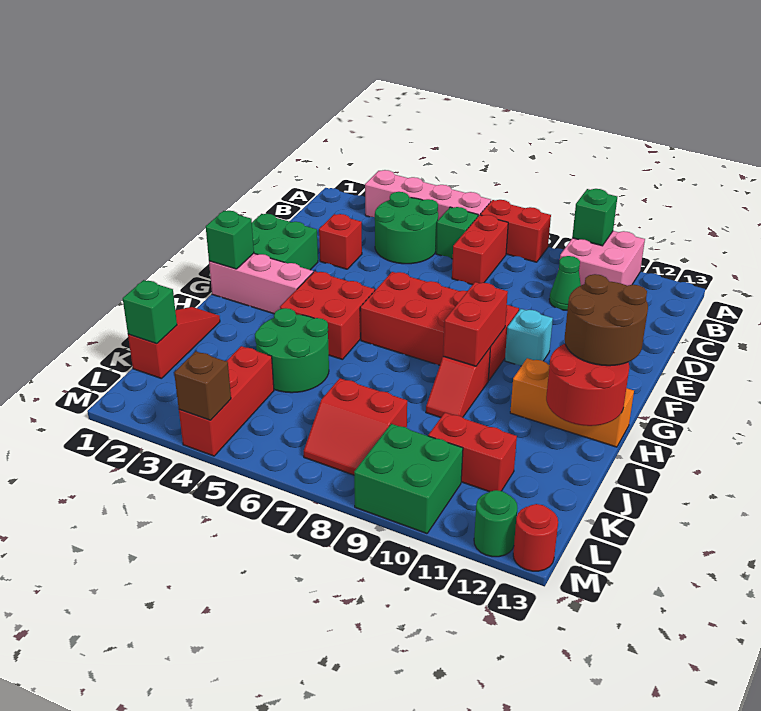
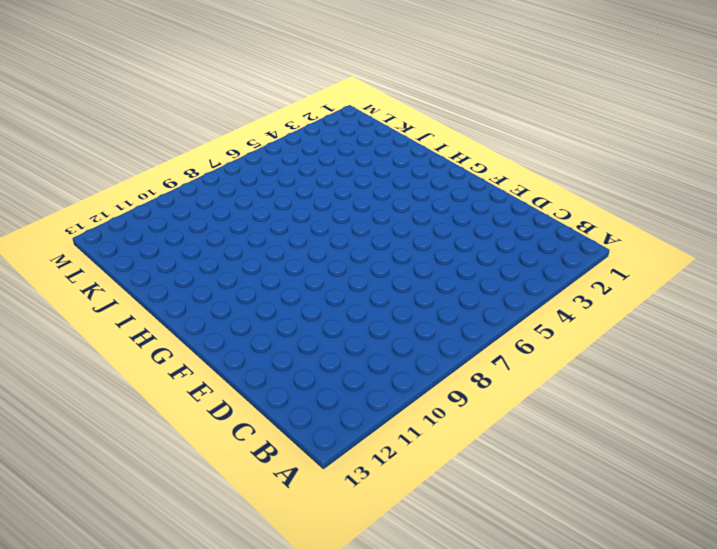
none -> pink 1x4 brick [365,170,491,220]
none -> red 1x2 brick [480,200,551,262]
none -> pink 2x2 brick [560,231,645,286]
none -> green 2x2 round brick [375,192,438,264]

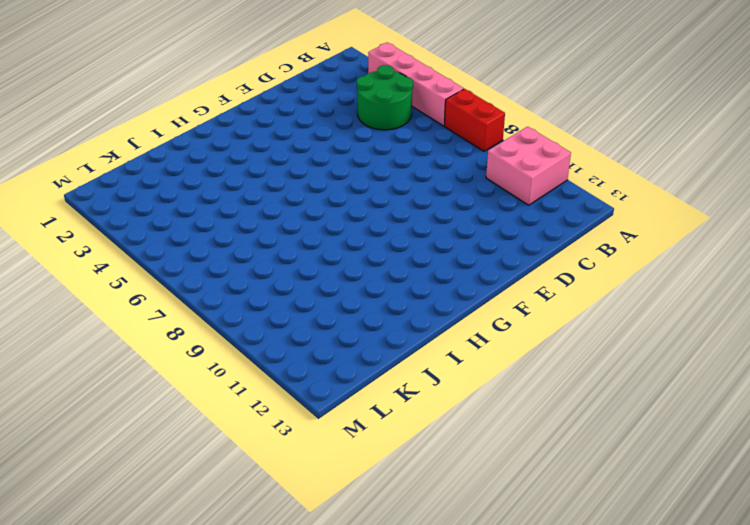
none -> green 1x1 brick [436,207,478,259]
none -> red 1x2 brick [452,215,508,285]
none -> green 1x1 cone [549,256,581,310]
none -> red 1x1 brick [319,214,362,269]

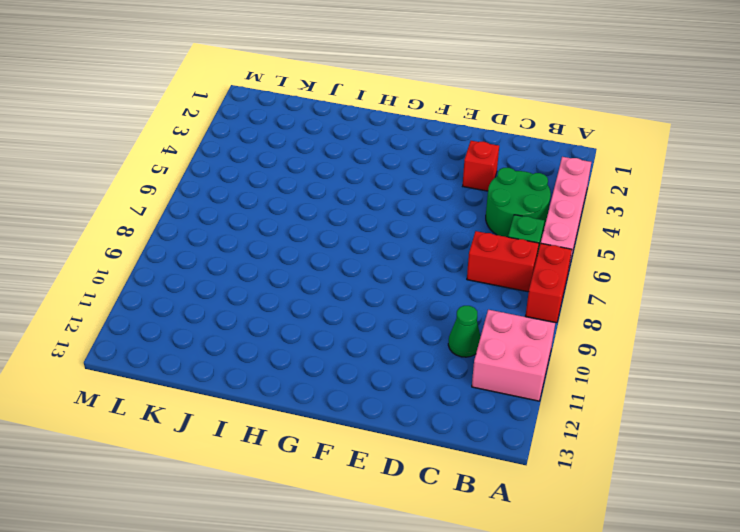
none -> green 2x2 brick [252,214,318,270]
none -> red 2x4 brick [360,272,519,381]
none -> cyan 1x1 brick [505,309,553,366]
none -> pink 1x3 brick [209,253,313,314]

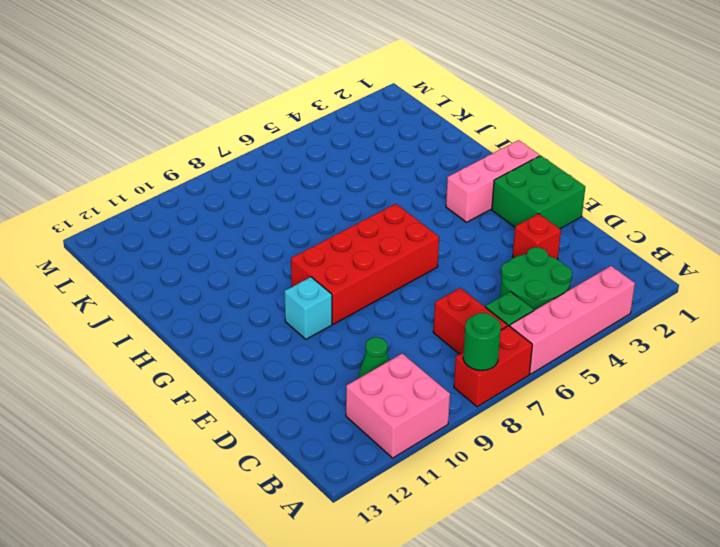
green 1x1 round brick [463,313,501,371] -> green 1x1 round brick moved to [474,490,517,557]
none -> red 2x2 brick [280,271,375,360]
none -> red 1x2 slope [426,348,490,418]
none -> orange 1x3 brick [510,358,634,447]
none -> red 1x3 slope [128,307,220,379]

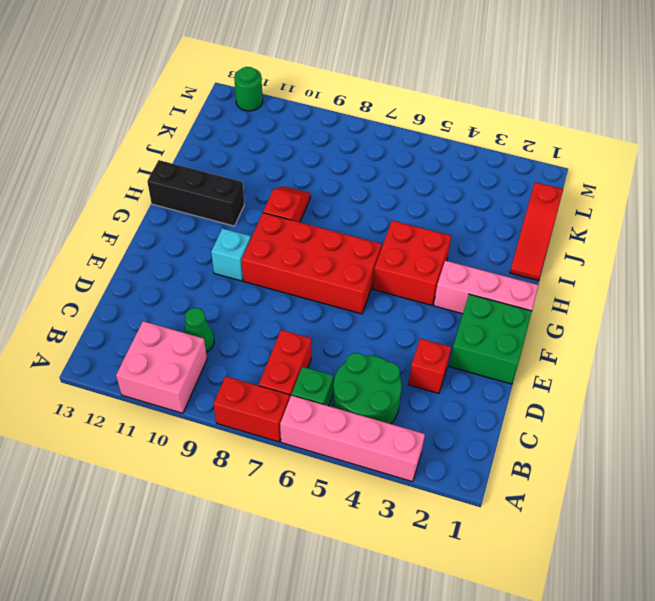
black 1x3 brick [147,160,244,226] -> orange 1x3 brick [510,358,634,447]
none -> green 2x2 round brick [255,308,329,393]
none -> red 1x3 brick [179,346,274,456]
none -> red 2x2 slope [304,378,407,475]
none -> red 1x2 brick [428,413,517,492]

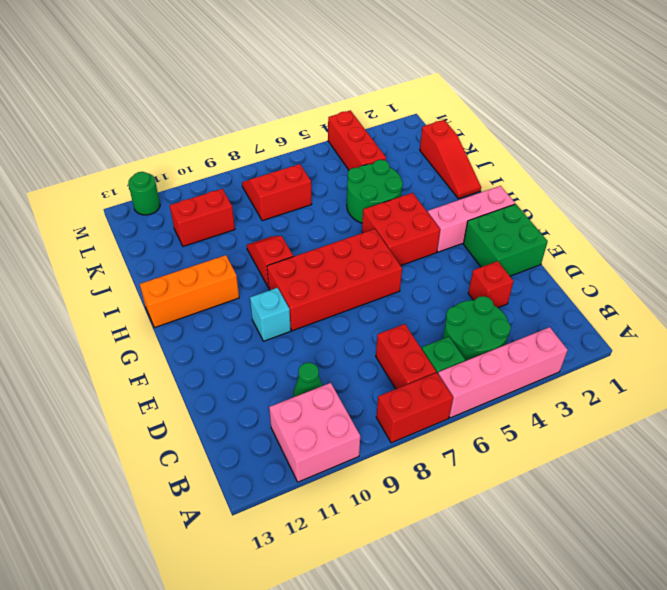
none -> green 2x2 brick [354,424,463,534]
none -> red 1x1 round brick [513,504,558,571]
none -> green 1x1 brick [572,189,617,246]
none -> green 1x1 brick [206,211,254,269]

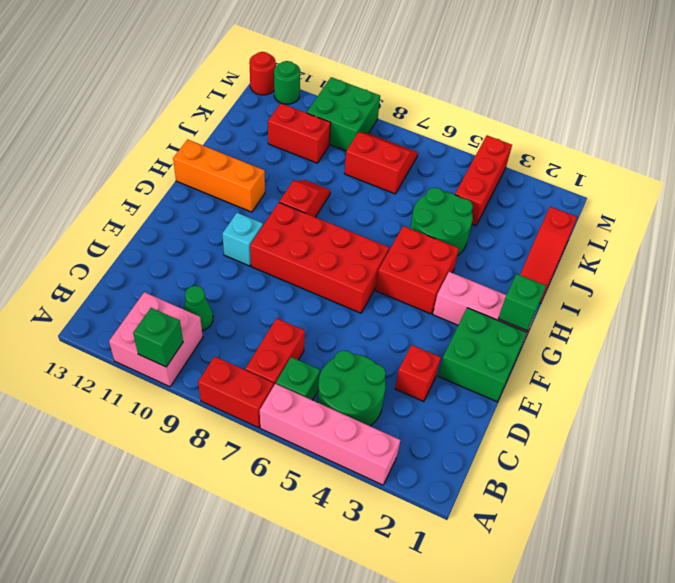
none -> red 1x2 brick [443,282,508,366]
none -> red 2x2 round brick [546,344,629,426]
none -> green 1x1 brick [123,280,177,344]
none -> brown 1x1 brick [174,351,231,420]

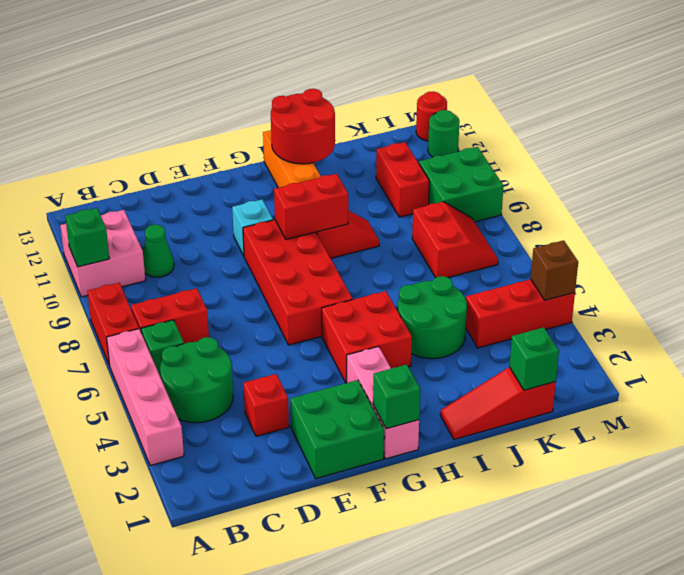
none -> brown 2x2 round brick [565,274,648,366]

